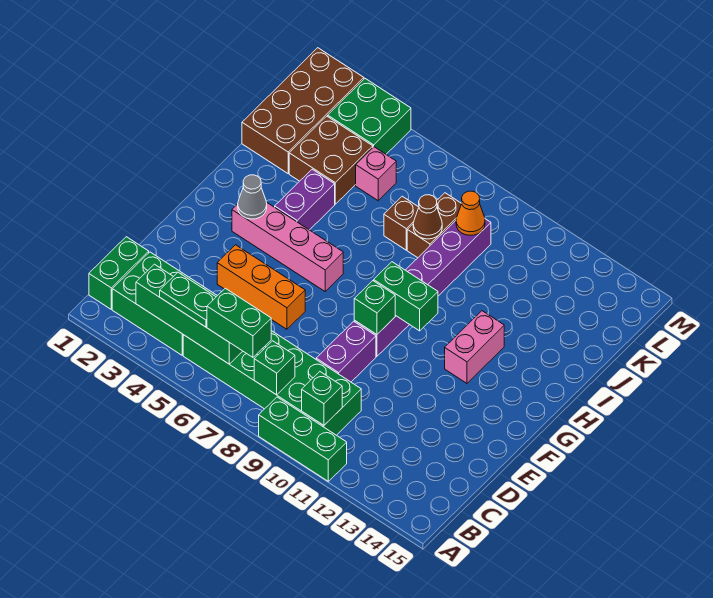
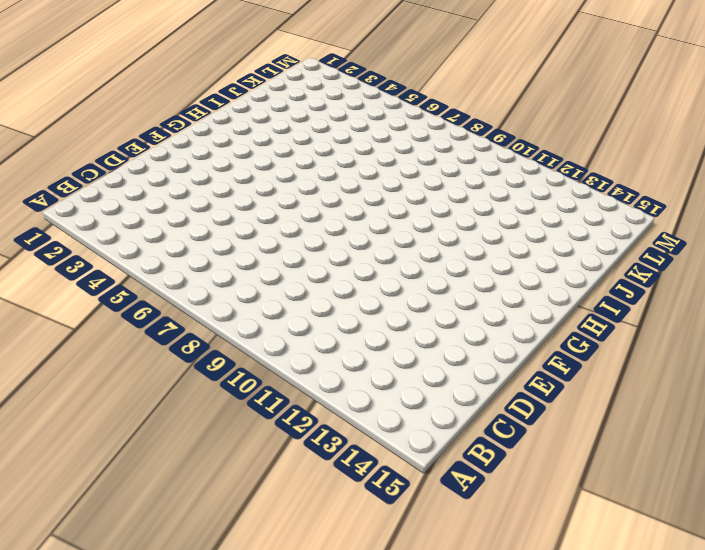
none -> green 1x3 brick [259,397,347,481]
none -> green 1x2 brick [89,237,149,309]
none -> green 2x3 brick [112,252,217,355]

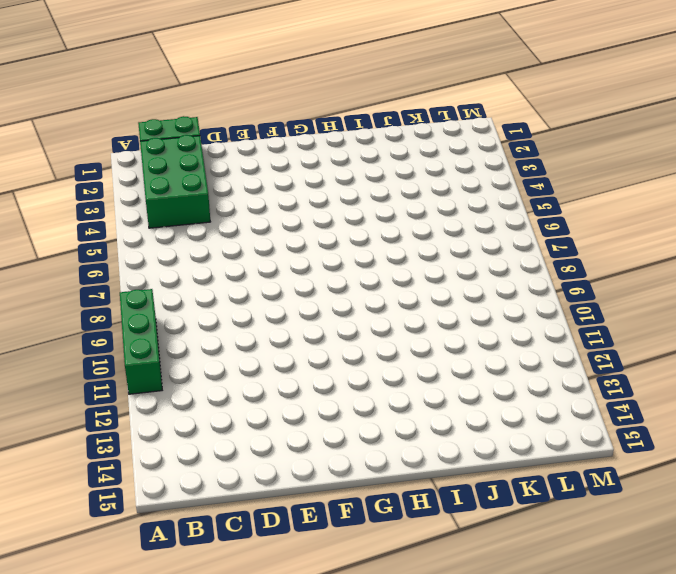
none -> green 2x6 brick [183,331,361,435]
none -> purple 1x2 brick [316,321,376,382]
none -> orange 1x3 brick [217,245,305,329]

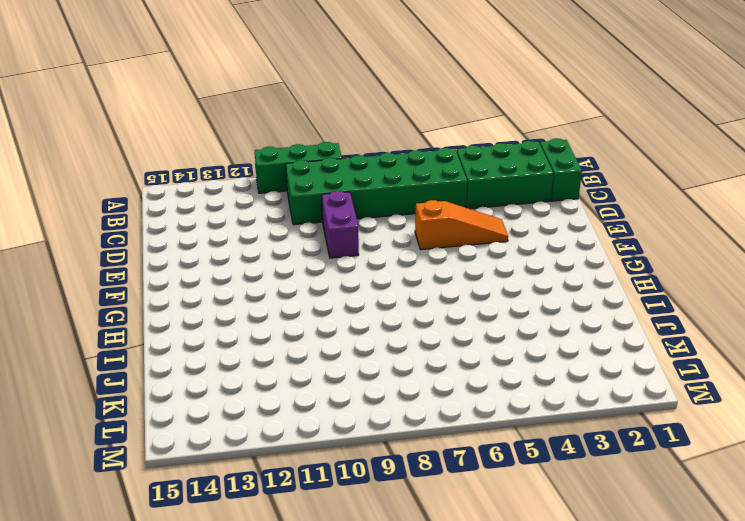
orange 1x3 slope [415,200,508,250] -> orange 1x3 brick [217,245,305,329]
none -> purple 1x6 brick [354,219,491,356]
none -> pink 1x4 brick [232,202,343,291]
none -> pink 1x2 brick [445,311,504,383]

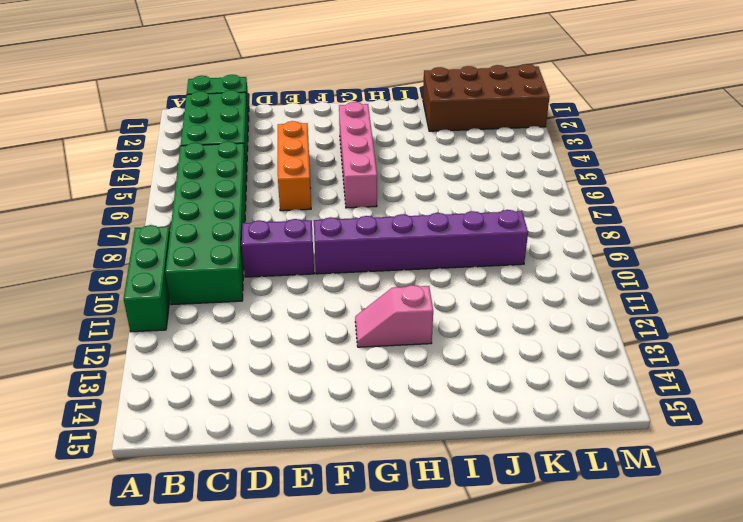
pink 1x2 slope [355,285,433,347] -> pink 1x2 brick [445,311,504,383]
none -> purple 1x2 brick [275,169,335,230]
none -> brown 2x2 brick [289,116,373,204]
none -> brown 1x1 brick [384,196,419,250]

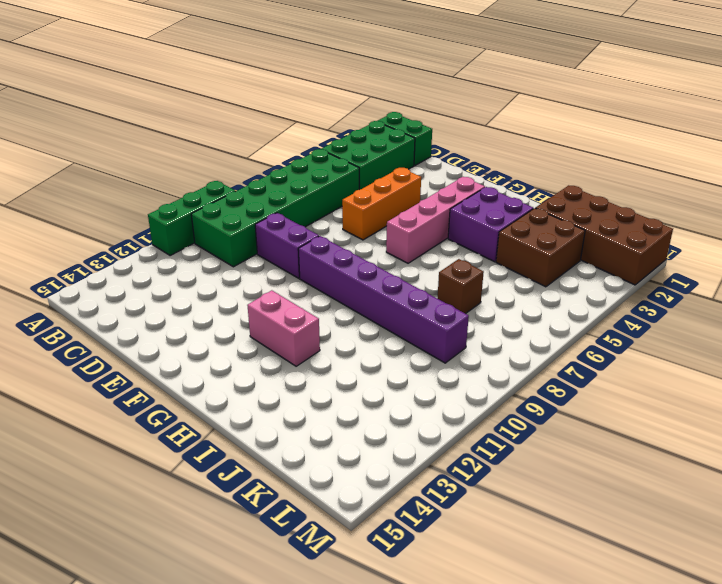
purple 2x2 brick [448,187,533,262] -> purple 1x2 brick [275,169,335,230]
none -> brown 1x2 brick [407,193,462,258]
none -> pink 1x1 brick [356,147,396,201]
none -> green 2x2 brick [328,79,411,154]

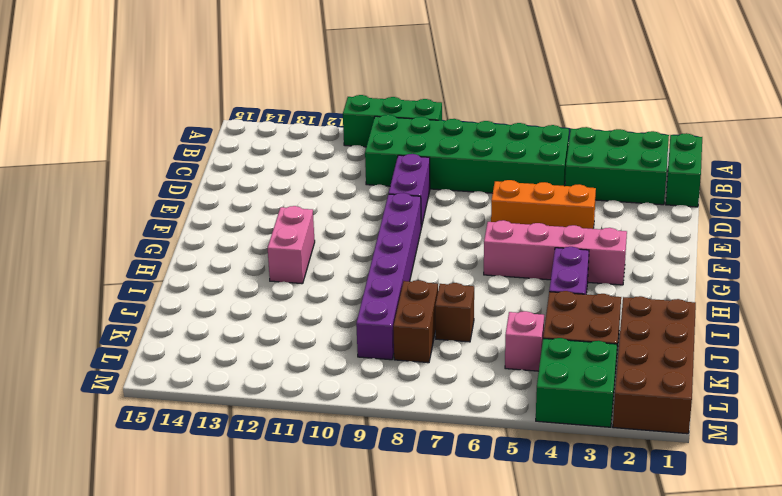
none -> green 1x4 brick [136,264,243,364]
none -> green 1x1 brick [254,341,295,395]
none -> green 1x1 brick [302,372,342,425]

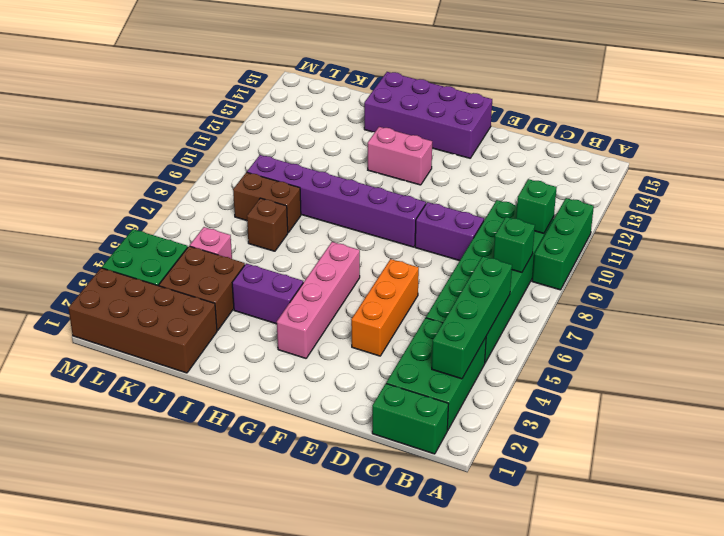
purple 2x4 brick [364,72,492,158] -> none
none -> green 1x1 brick [354,281,395,335]
none -> grey 1x1 cone [238,175,267,219]
none -> green 1x2 brick [374,262,438,331]

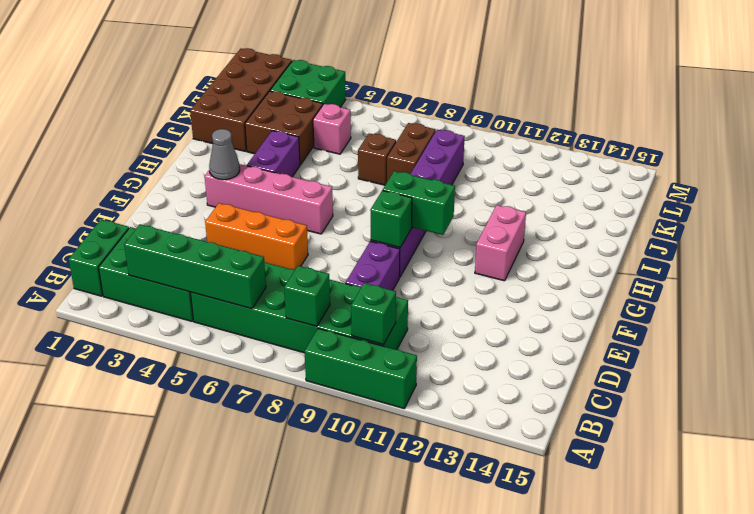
none -> brown 1x1 cone [413,195,442,239]
none -> orange 1x1 cone [456,191,485,235]
none -> green 1x2 plate [160,272,216,327]

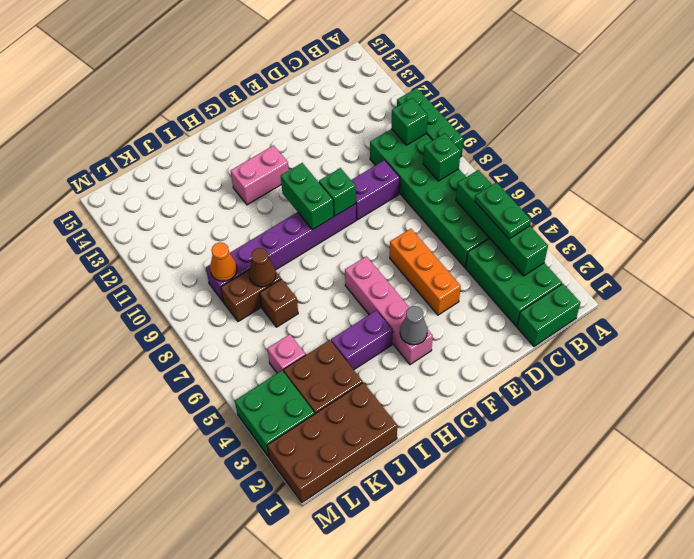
none -> green 1x2 brick [207,288,271,357]

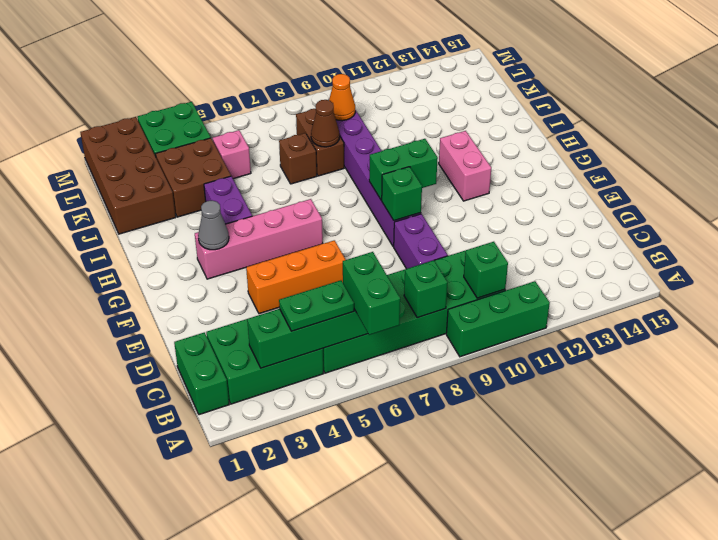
green 1x2 brick [343,252,400,335] -> green 1x2 brick turned to [207,288,271,357]

